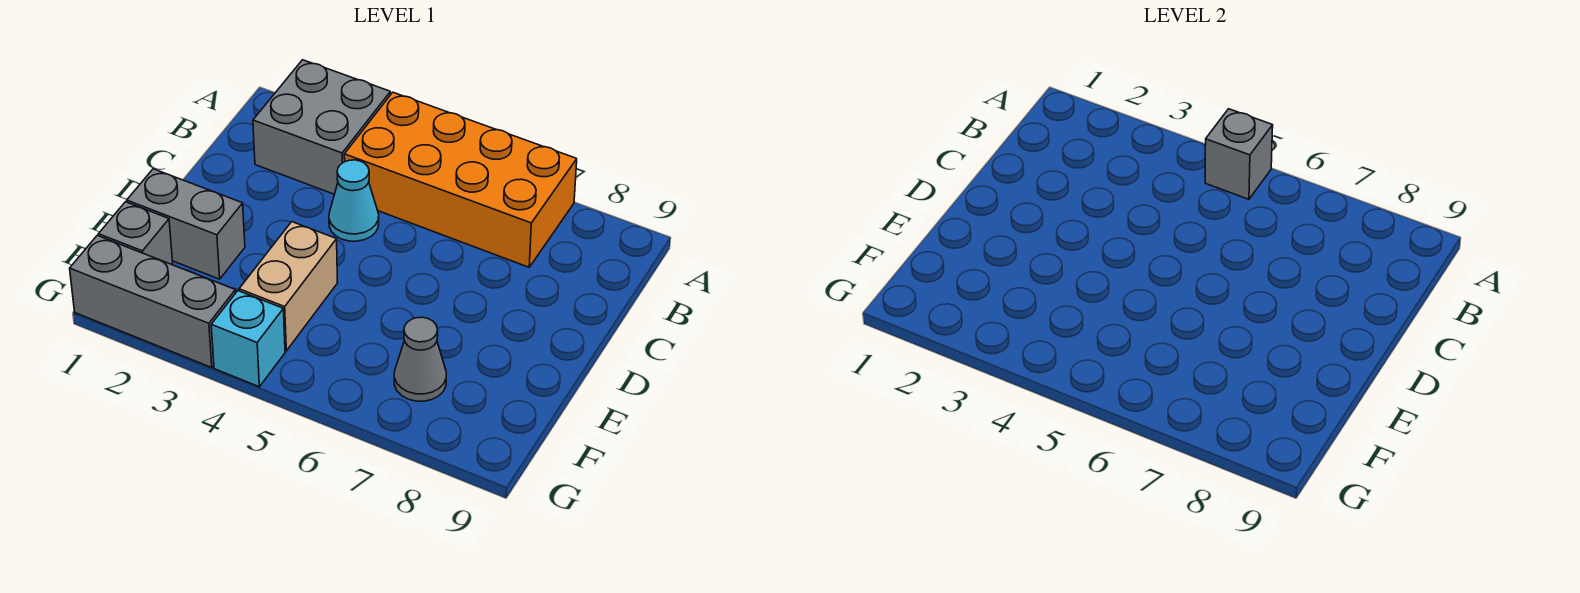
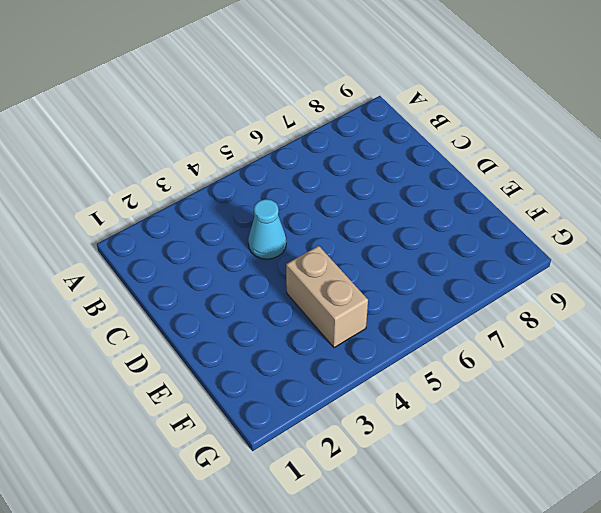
none -> grey 2x2 brick [253,60,390,194]
none -> orange 2x4 brick [344,92,577,267]

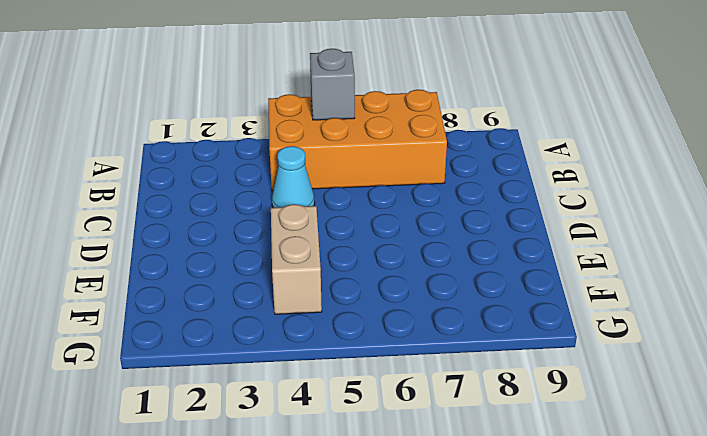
none -> grey 2x2 brick [253,60,390,194]
none -> grey 1x2 brick [127,169,245,279]

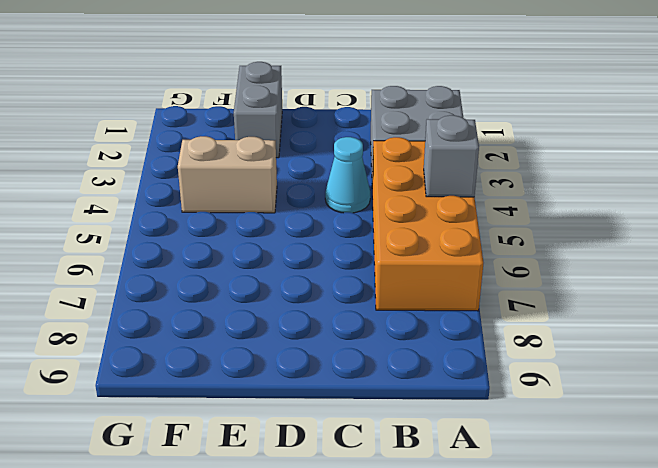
none -> grey 1x1 brick [99,202,173,264]
none -> grey 1x1 cone [394,317,446,401]

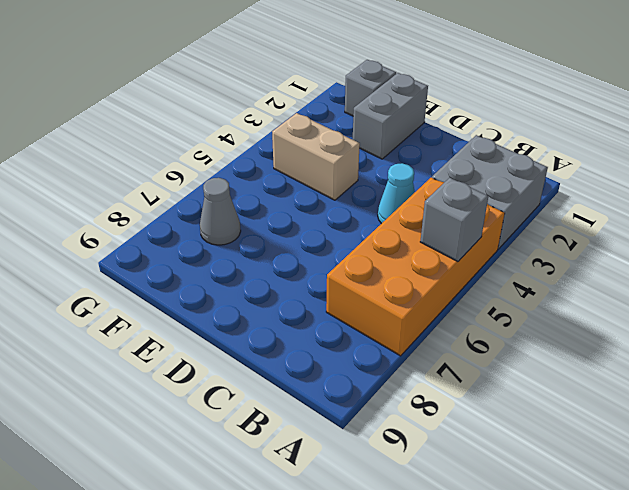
none -> grey 1x3 brick [70,236,236,368]
none -> cyan 1x1 brick [211,291,285,387]

